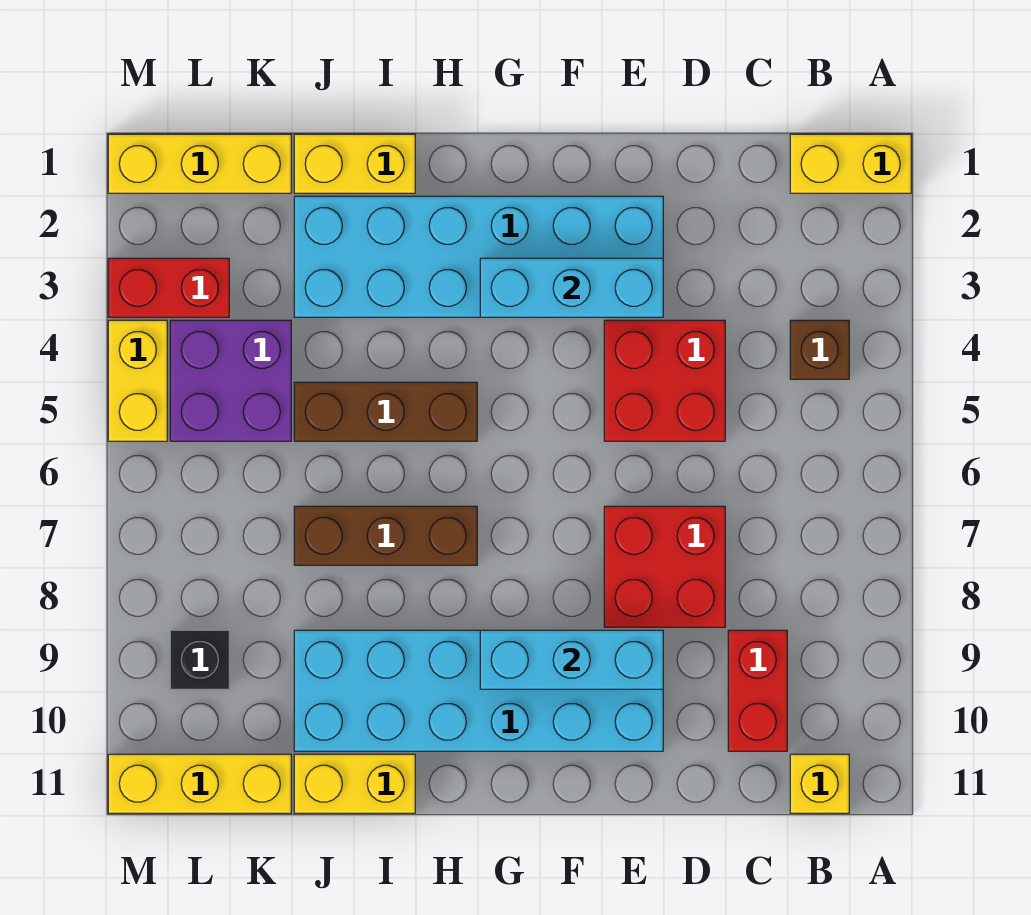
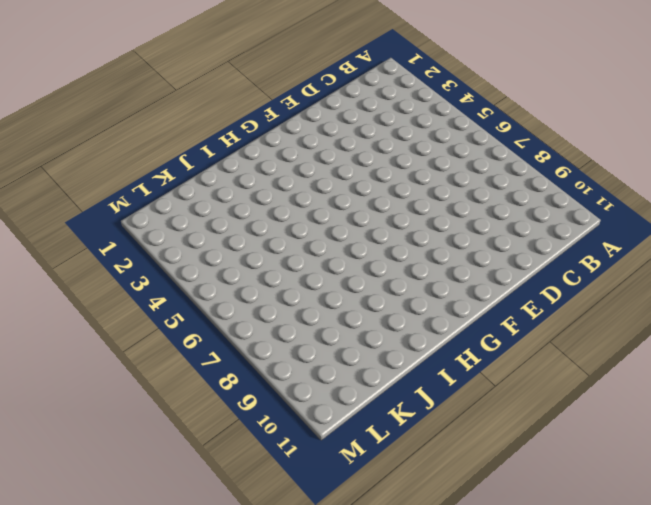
none -> yellow 1x2 brick [790,134,911,193]
none -> brown 1x1 brick [790,320,849,379]
none -> yellow 1x1 brick [790,754,849,813]

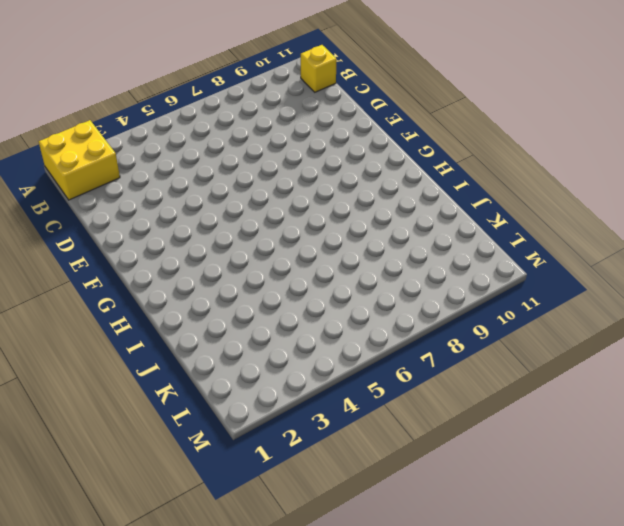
yellow 2x2 brick [39,120,120,200] -> yellow 1x2 brick [790,134,911,193]
none -> brown 1x1 brick [790,320,849,379]
none -> red 1x2 brick [728,630,787,751]
none -> red 2x2 brick [604,320,725,441]

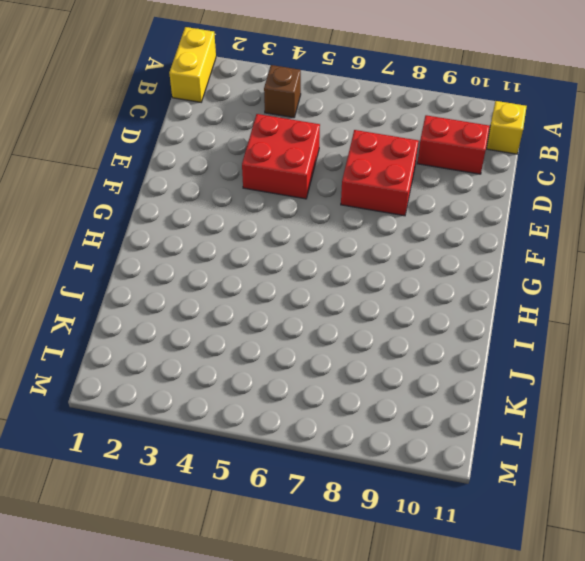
none -> cyan 2x6 brick [294,196,663,317]
none -> cyan 2x6 brick [294,630,663,751]
none -> brown 1x3 brick [294,382,477,441]

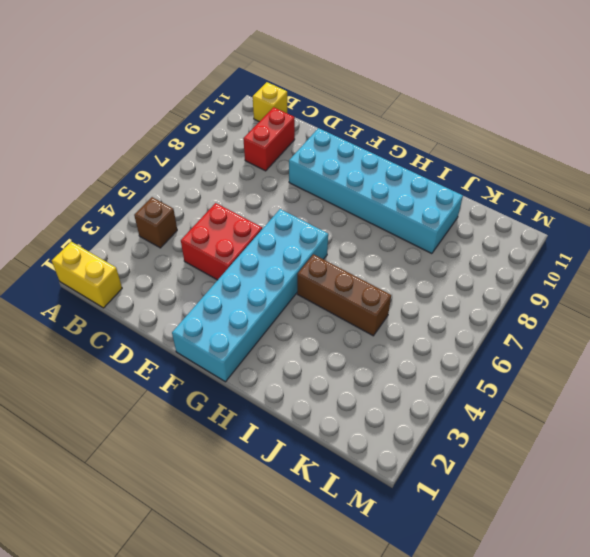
cyan 2x6 brick [172,209,328,382] -> cyan 2x6 brick turned to [294,196,663,317]
none -> red 2x2 brick [604,506,725,627]
none -> brown 1x3 brick [294,506,477,565]
none -> yellow 1x2 brick [294,134,415,193]

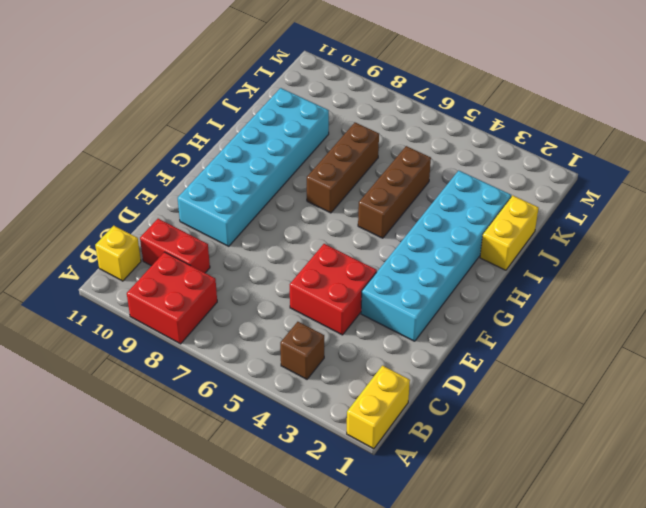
red 2x2 brick [127,252,217,344] -> red 2x2 brick moved to [604,506,725,627]
none -> yellow 1x2 brick [294,754,415,813]
none -> yellow 1x3 brick [108,134,291,193]
none -> purple 2x2 brick [170,320,291,441]

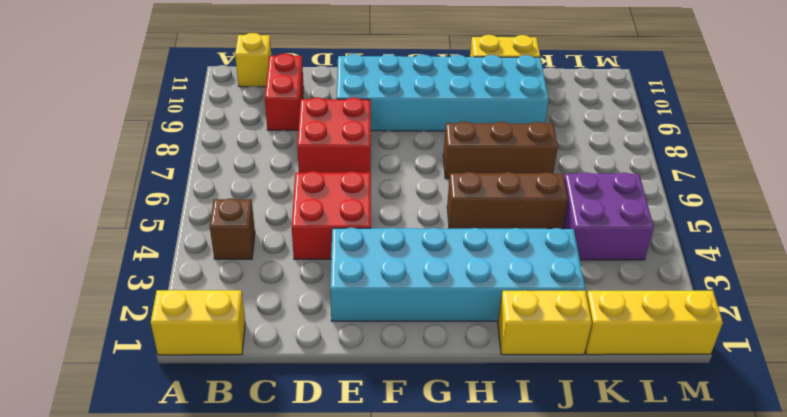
none -> yellow 1x3 brick [108,754,291,813]
none -> red 1x2 brick [108,258,229,317]
none -> black 1x1 brick [170,630,229,689]

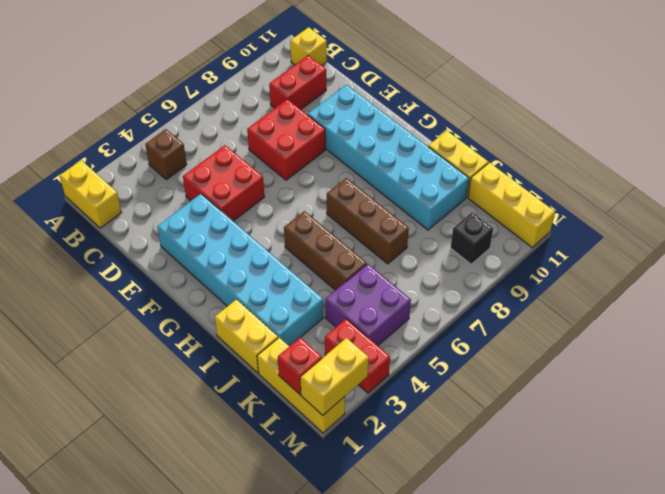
red 1x1 brick [278,338,322,395] -> none
yellow 1x2 brick [300,338,369,415] -> yellow 1x2 brick moved to [108,320,167,441]
none -> cyan 1x3 brick [480,258,663,317]
none -> cyan 1x3 brick [480,630,663,689]

